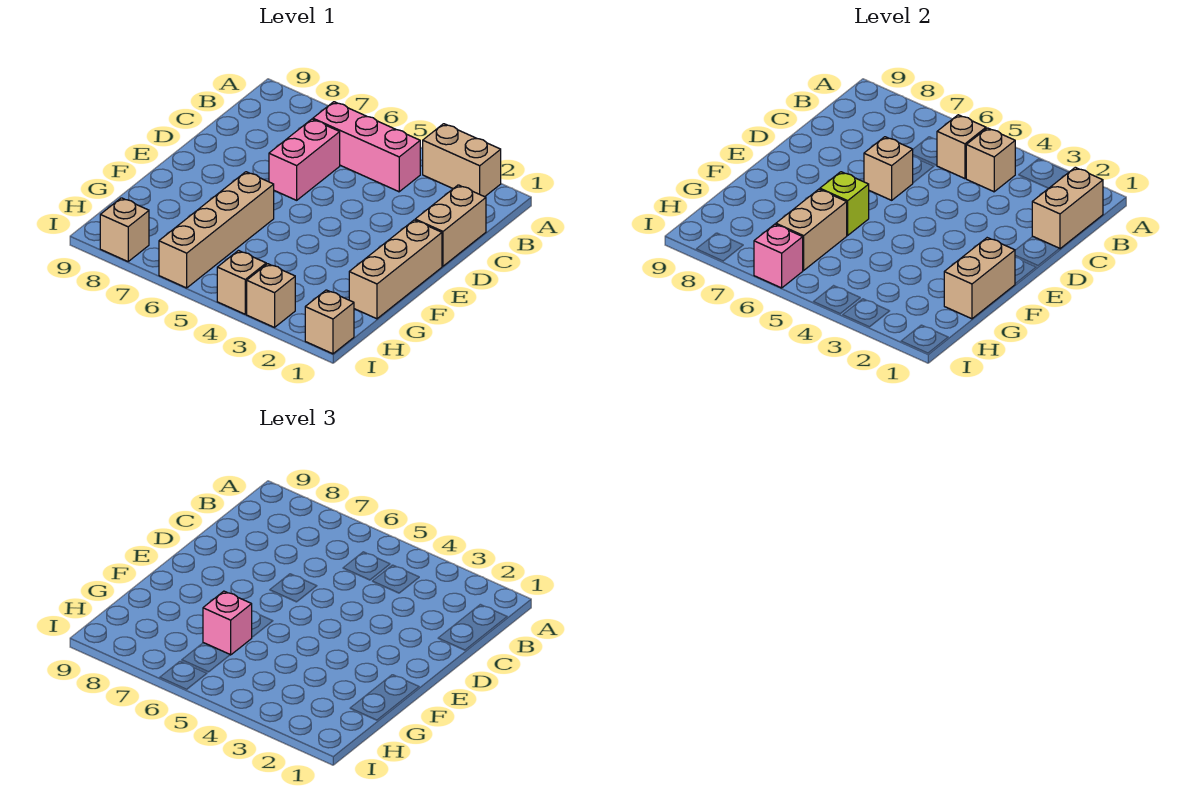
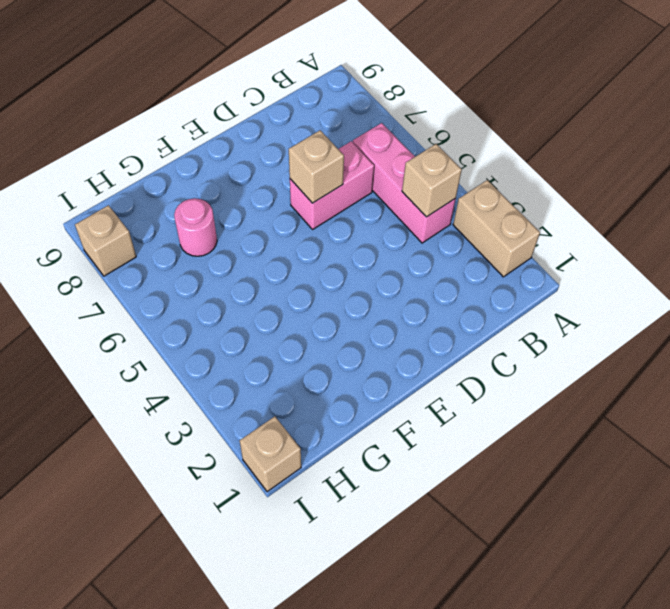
pink 1x1 round brick [174,198,217,256] -> none
none -> tan 1x2 brick [415,185,486,266]
none -> tan 1x3 brick [349,220,442,319]
none -> tan 1x4 brick [159,172,274,288]

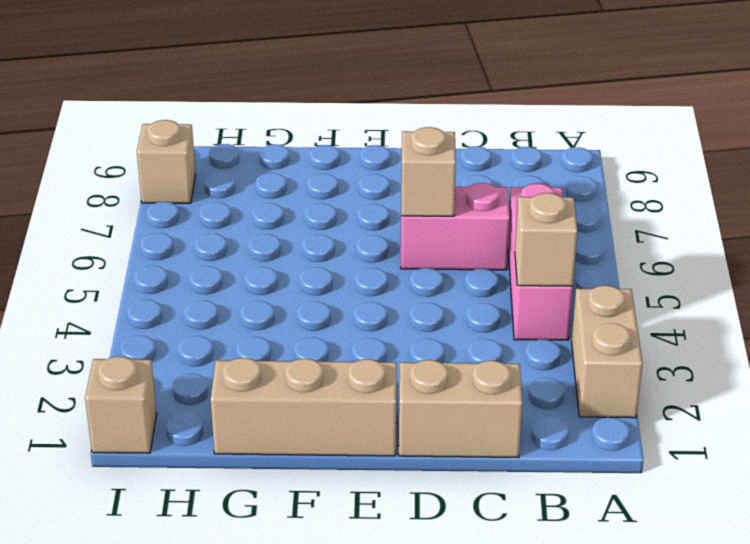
none -> tan 1x4 brick [159,172,274,288]
none -> tan 1x1 brick [247,264,295,327]
none -> tan 1x1 brick [217,251,266,314]

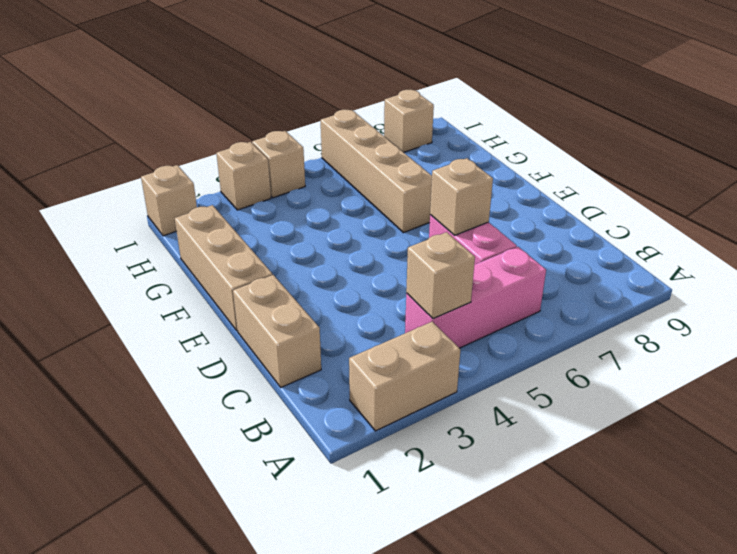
none -> tan 1x2 brick [1032,167,1103,249]
none -> tan 1x1 brick [937,115,986,179]
none -> tan 1x2 brick [944,238,1015,319]

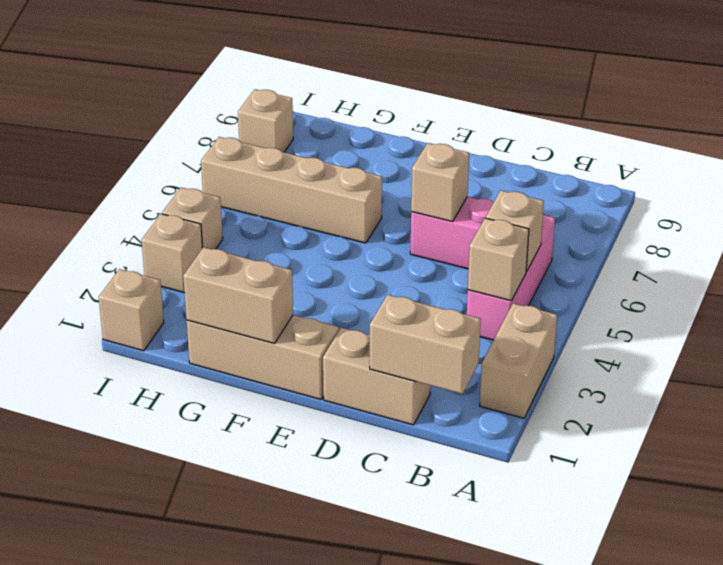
none -> lime 1x1 brick [820,172,869,235]
none -> tan 1x2 brick [776,189,847,270]
none -> pink 1x1 brick [754,224,803,288]

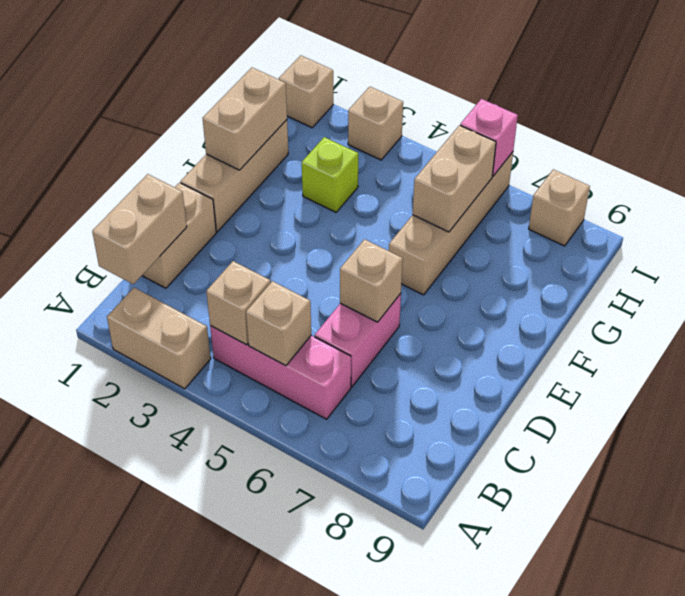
lime 1x1 brick [302,137,358,212] -> lime 1x1 brick moved to [820,172,869,235]
none -> tan 1x1 brick [217,251,266,314]
none -> pink 1x1 brick [203,591,252,655]

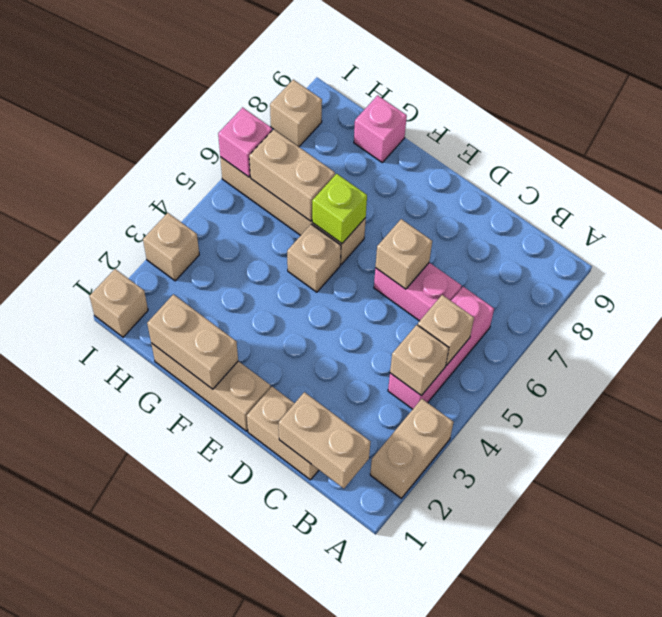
tan 1x1 brick [287,224,341,292] -> tan 1x1 brick moved to [217,251,266,314]
pink 1x1 brick [354,95,407,162] -> pink 1x1 brick moved to [203,591,252,655]

